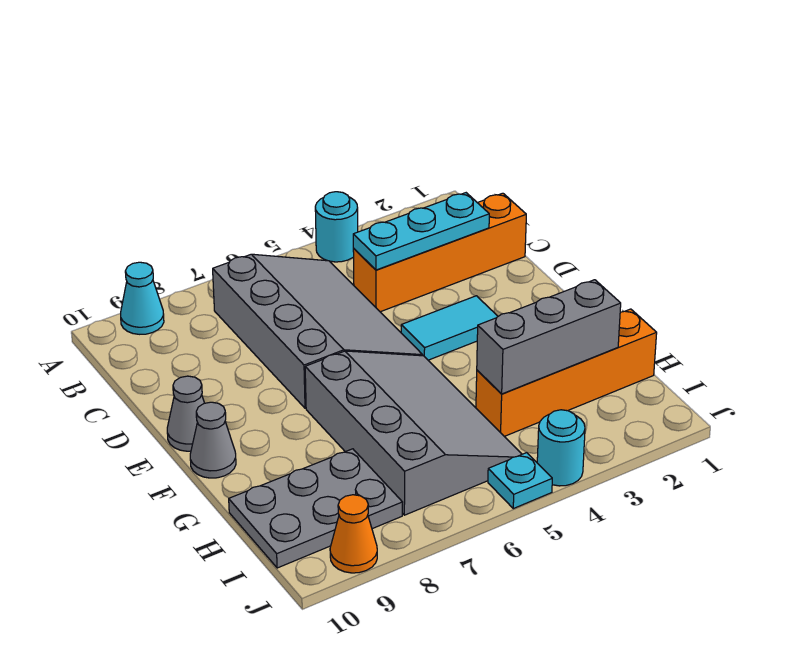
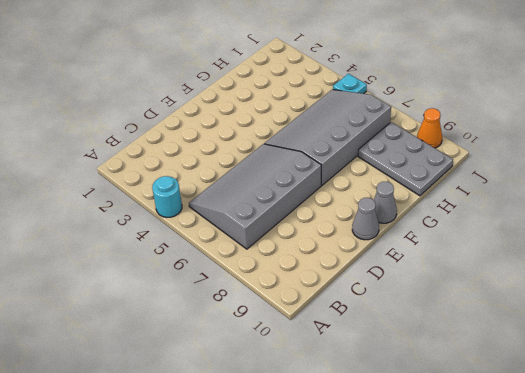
none -> cyan 1x1 cone [121,262,164,334]
none -> orange 1x4 brick [353,193,526,312]
none -> cyan 1x2 tile [401,296,498,360]

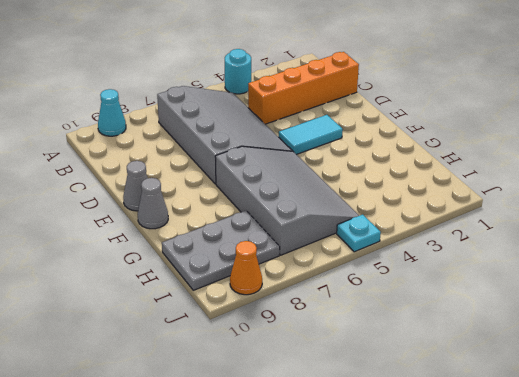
none -> orange 1x4 brick [476,309,657,436]
none -> cyan 1x1 round brick [537,410,585,486]
none -> cyan 1x3 plate [353,193,489,270]

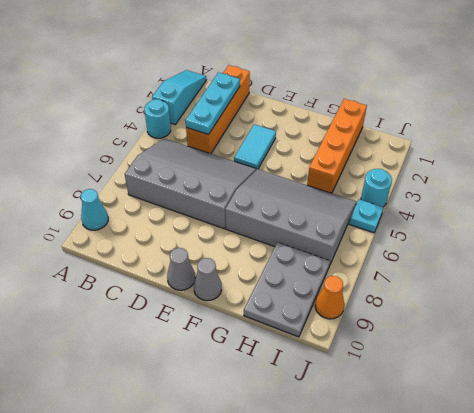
cyan 1x3 slope [152,70,207,124] -> none
none -> grey 1x3 brick [477,280,621,394]

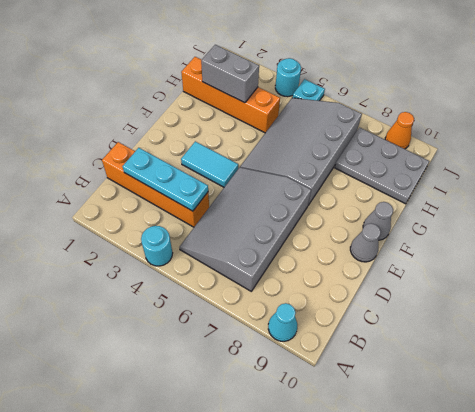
grey 1x2 brick [201,45,259,103] -> grey 1x3 brick [477,280,621,394]

